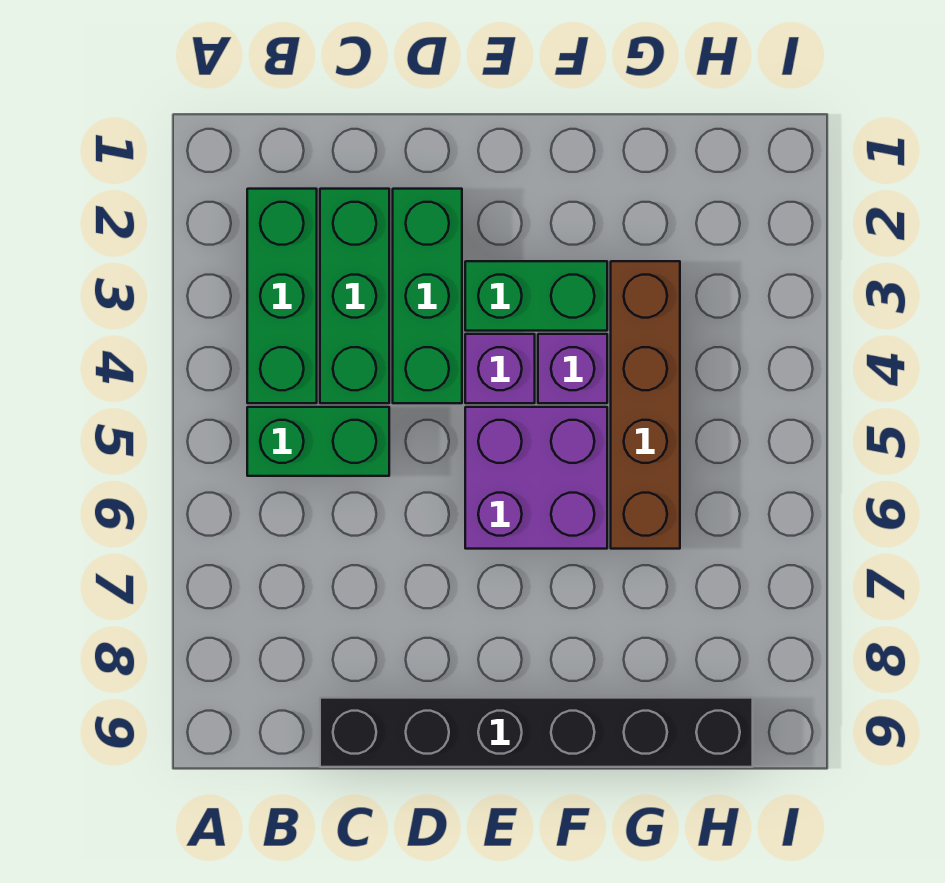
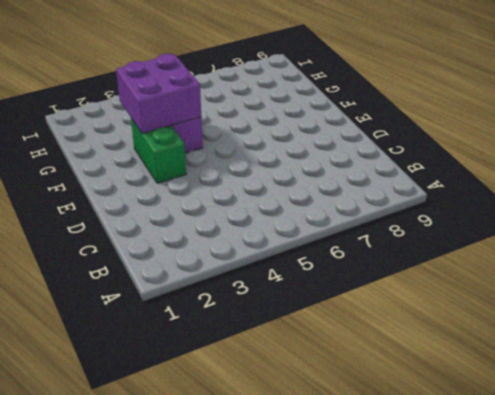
purple 2x2 brick [116,54,201,133] -> purple 2x2 brick moved to [465,407,607,549]
none -> green 1x3 brick [247,189,317,403]
none -> green 1x2 brick [247,407,389,476]

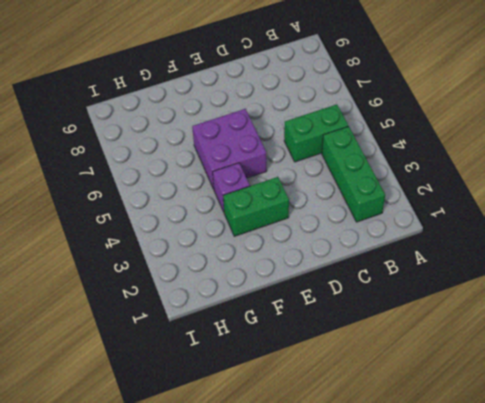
none -> green 1x3 brick [320,189,389,403]
none -> black 1x6 brick [320,698,753,767]

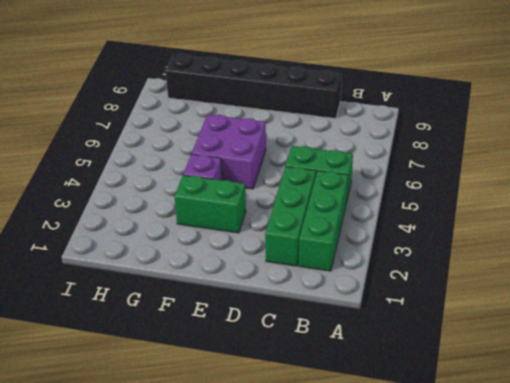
none -> green 1x3 brick [393,189,462,403]
none -> purple 1x1 brick [465,334,535,403]

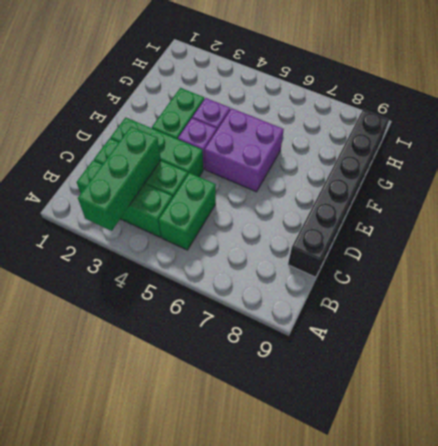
green 1x3 brick [78,126,161,231] -> none
none -> brown 1x4 brick [611,261,680,549]

